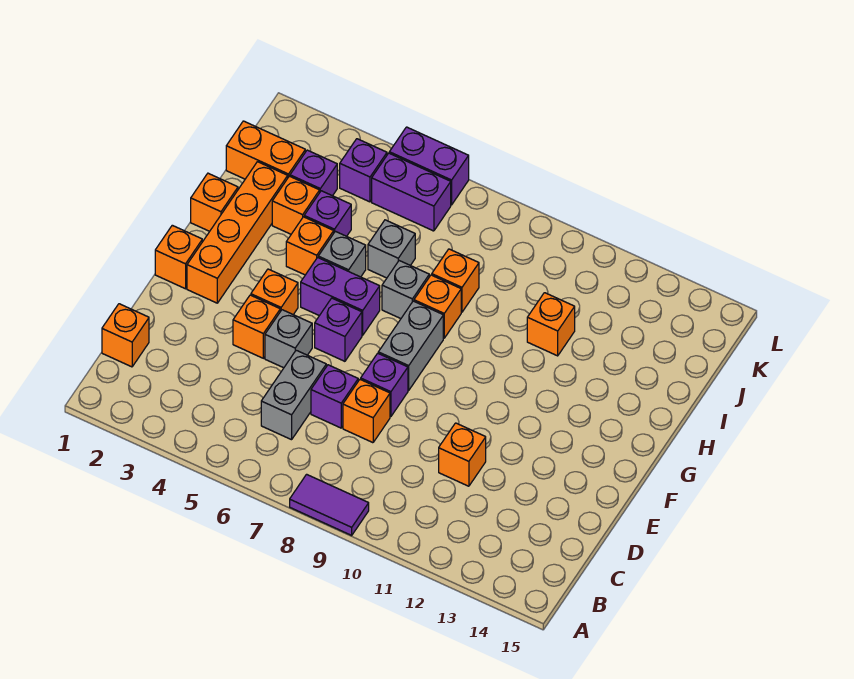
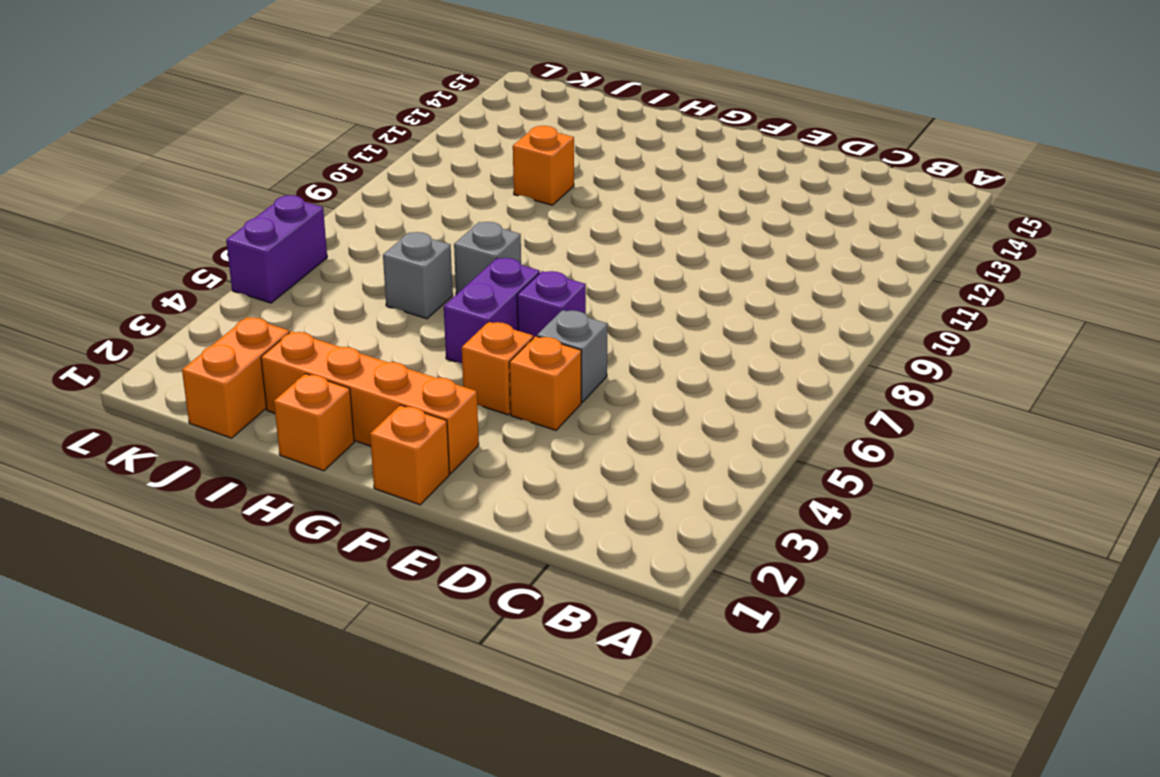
none -> purple 1x2 tile [290,474,369,535]
none -> orange 1x1 brick [102,304,149,367]
none -> grey 1x2 brick [261,350,326,440]
none -> purple 1x1 brick [311,365,358,428]

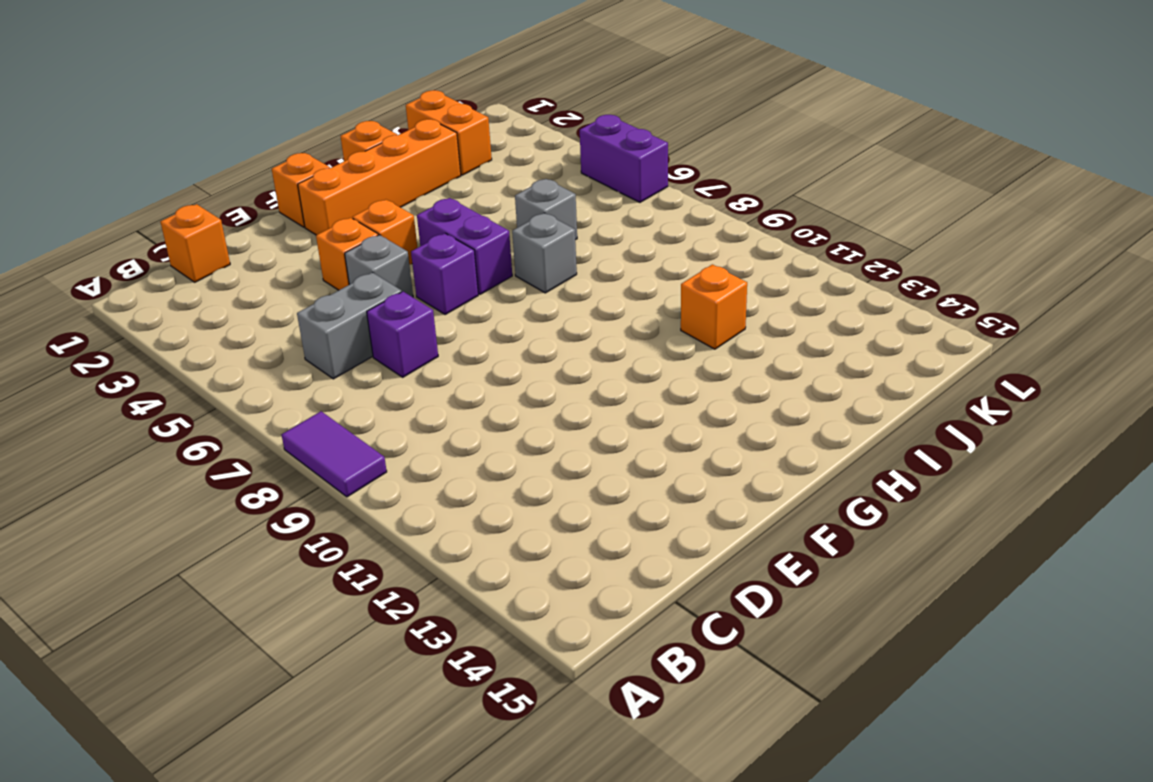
none -> orange 1x1 brick [343,379,390,443]
none -> orange 1x1 brick [439,423,486,486]
none -> purple 1x1 brick [361,353,408,417]
none -> grey 1x2 brick [378,301,443,390]

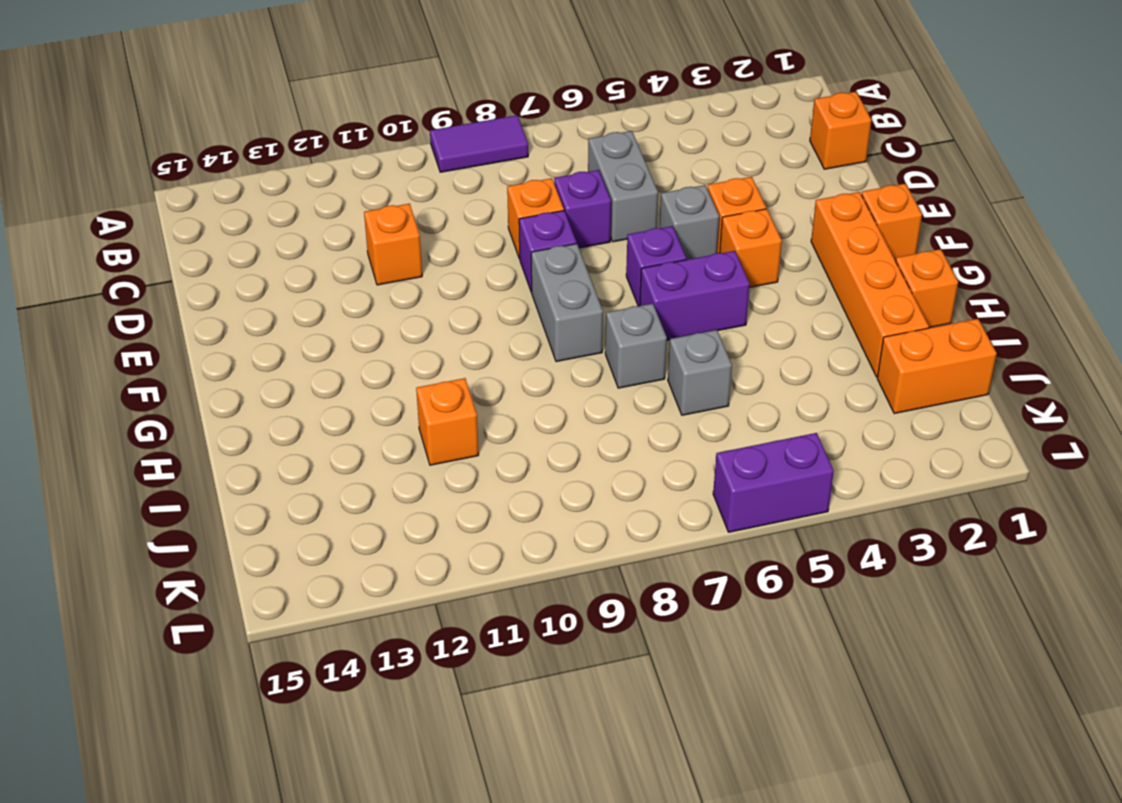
none -> orange 1x1 brick [286,217,334,275]
none -> grey 1x1 brick [318,231,366,277]
none -> orange 1x1 brick [414,275,461,338]
none -> orange 1x1 brick [272,176,320,234]

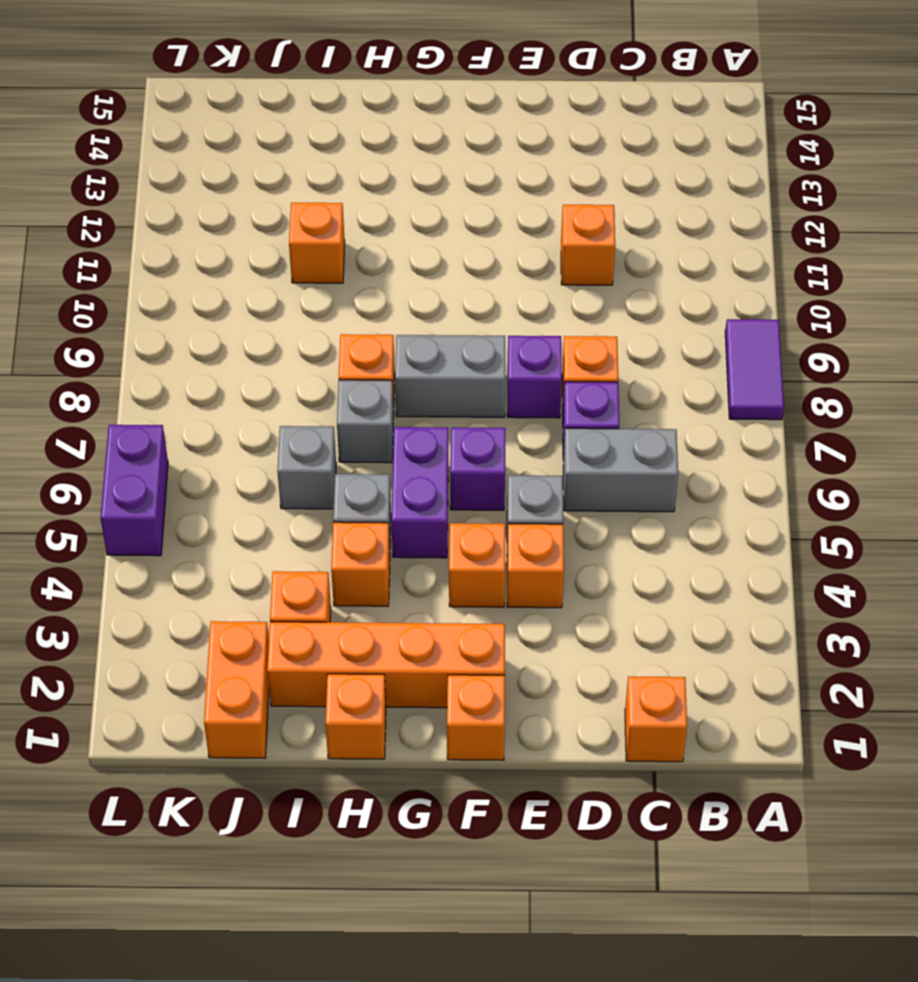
none -> purple 1x1 brick [304,191,351,236]
none -> orange 1x1 brick [432,249,479,312]
none -> purple 1x1 brick [290,150,337,196]
none -> purple 1x1 brick [340,139,387,202]

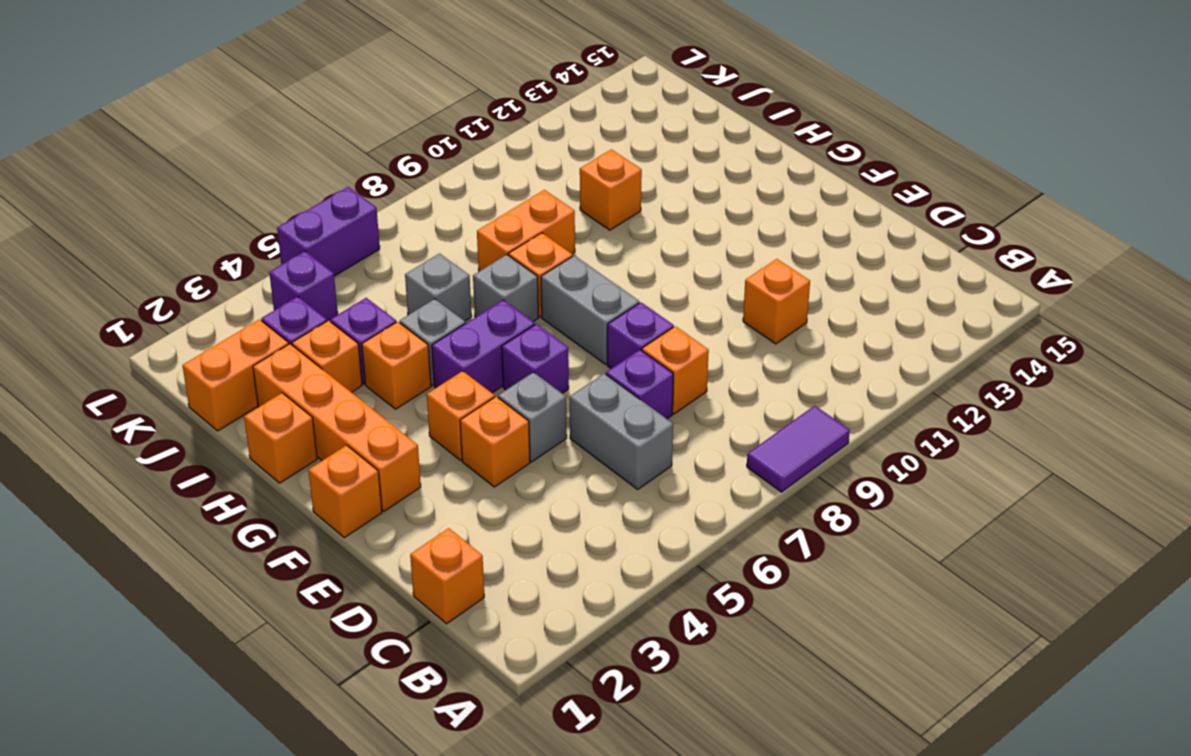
orange 1x2 brick [477,190,575,271] -> orange 1x1 brick [432,249,479,312]
none -> purple 1x2 brick [372,153,451,231]

